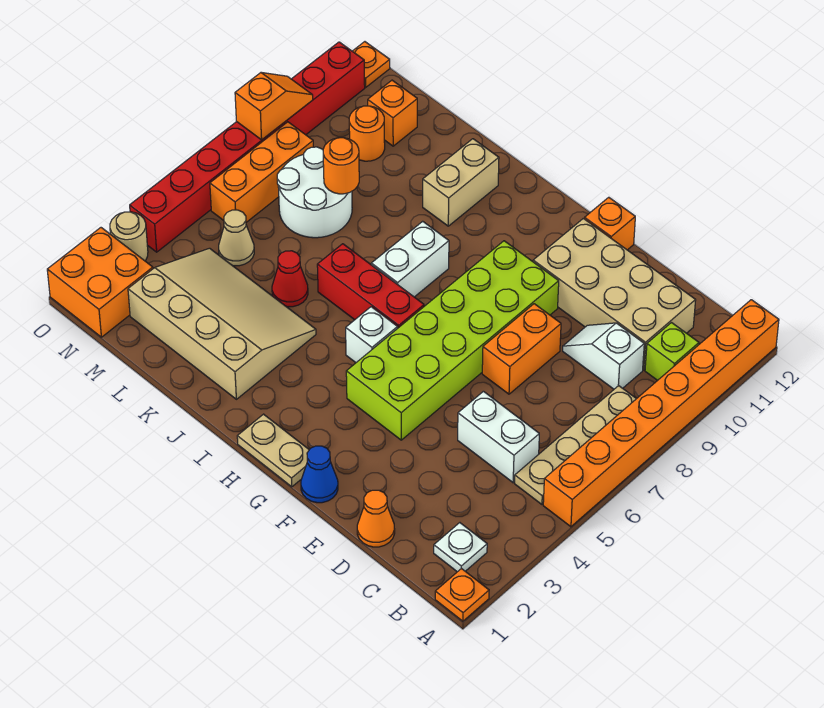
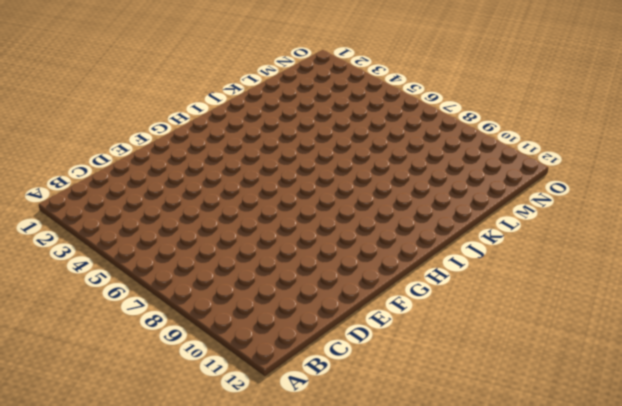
none -> orange 1x1 plate [435,568,489,621]
none -> orange 1x8 brick [543,300,779,527]
none -> white 1x1 plate [434,523,487,572]
none -> tan 1x4 plate [515,386,636,504]

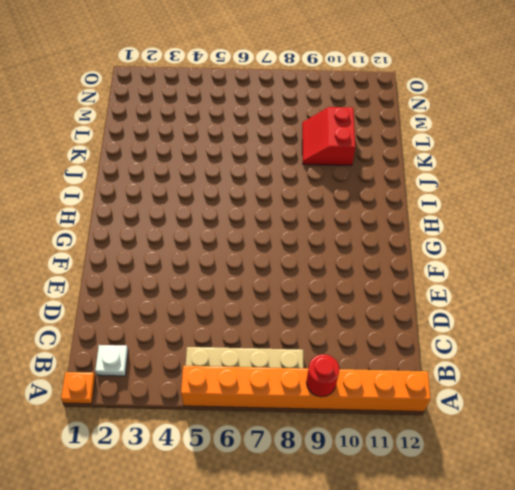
red 1x1 round brick [306,354,339,397] -> none
red 2x2 slope [302,107,355,166] -> none
none -> lime 1x1 brick [645,323,699,380]
none -> white 1x2 brick [458,391,539,483]
none -> white 1x2 slope [563,323,644,389]
none -> tan 2x4 brick [533,218,696,370]

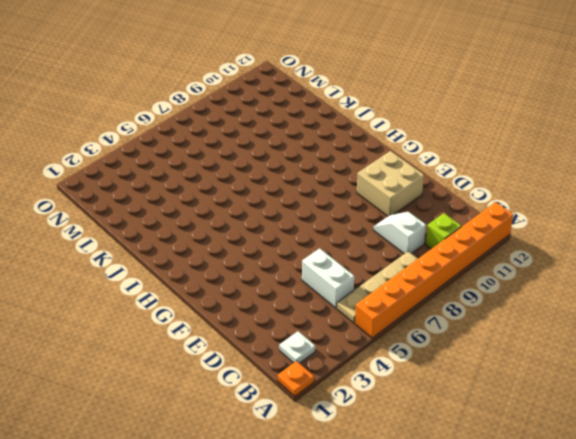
tan 2x2 brick [357,151,424,216] -> tan 2x4 brick [533,218,696,370]
none -> orange 1x1 cone [357,490,395,547]
none -> orange 1x2 brick [482,304,561,394]
none -> blue 1x1 cone [301,446,338,503]
none -> lime 2x6 brick [346,241,559,440]

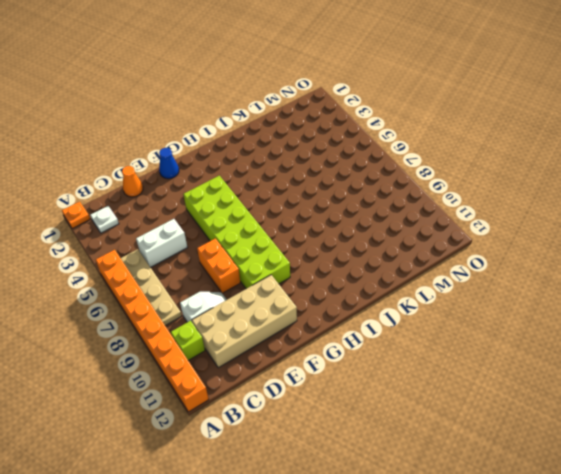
none -> orange 1x1 brick [585,197,635,250]
none -> tan 1x2 plate [237,414,309,487]
none -> white 1x1 brick [346,307,398,363]
none -> red 1x3 brick [317,244,424,328]

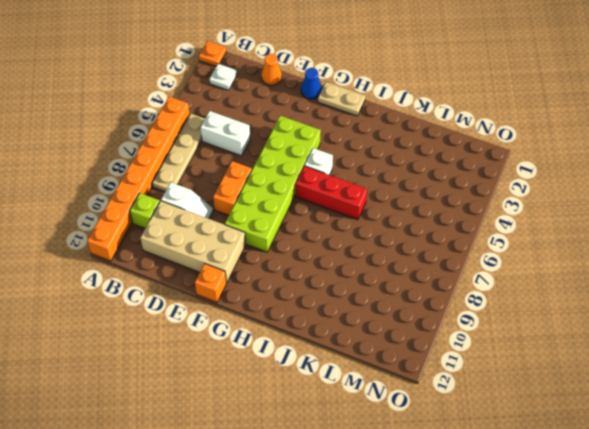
none -> white 1x2 brick [371,221,449,297]
none -> tan 3x4 slope [128,248,316,399]
none -> tan 1x2 brick [423,139,499,226]
none -> red 1x1 cone [272,251,308,307]

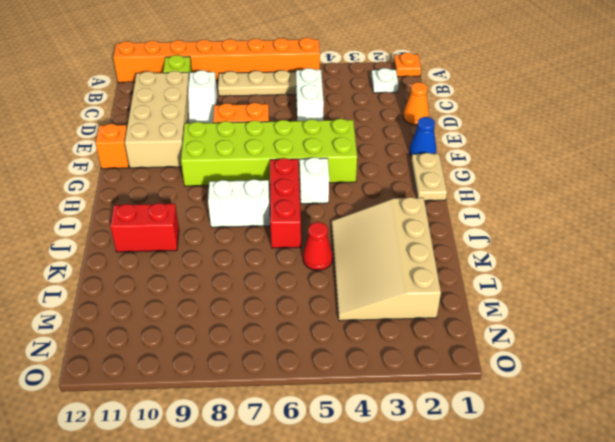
red 1x2 brick [110,203,179,252] -> tan 1x2 brick [423,139,499,226]
none -> white 2x2 round brick [277,147,352,238]
none -> tan 1x1 cone [219,210,254,266]
none -> orange 1x1 round brick [349,106,385,161]
none -> orange 1x1 brick [368,80,417,146]

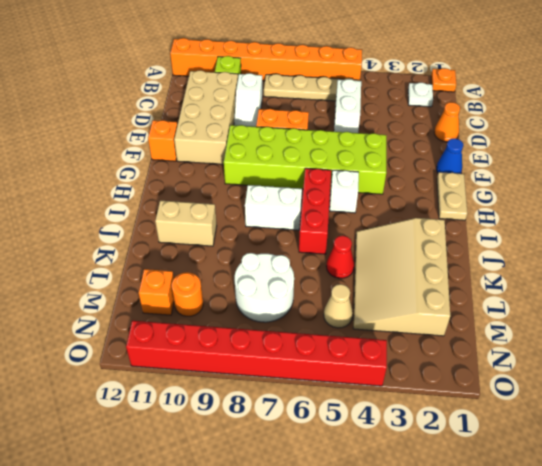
none -> orange 2x2 brick [47,228,153,337]
none -> orange 1x3 brick [210,122,313,222]
none -> tan 1x1 round brick [110,212,148,261]
none -> orange 1x1 plate [353,42,390,87]

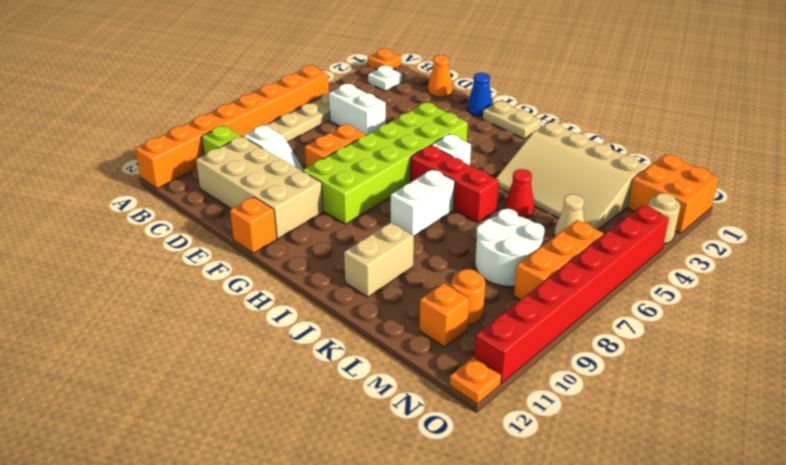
none -> orange 1x1 round brick [323,138,359,194]
none -> orange 1x2 slope [235,72,313,140]

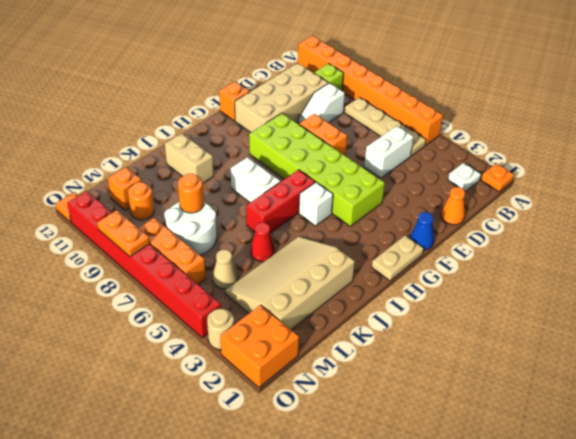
orange 1x2 plate [97,210,150,257] -> orange 1x2 slope [235,72,313,140]

